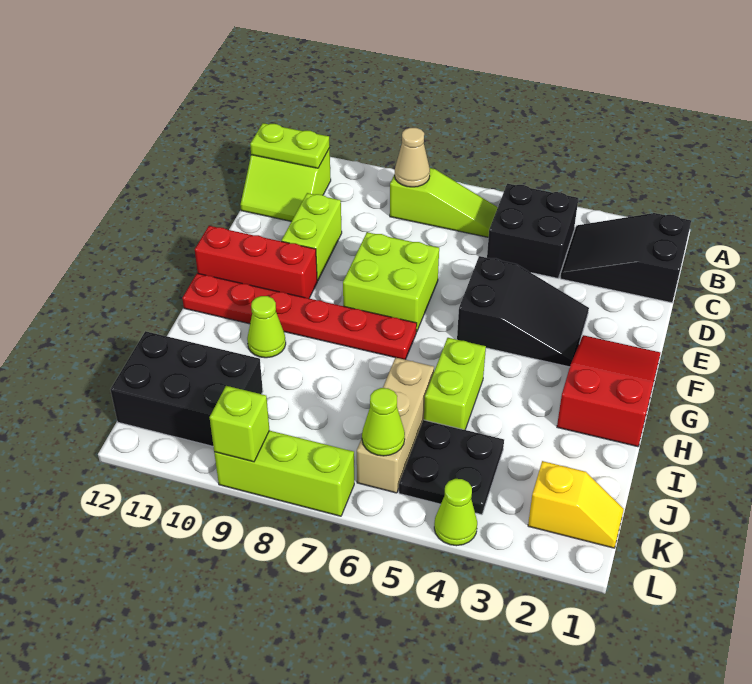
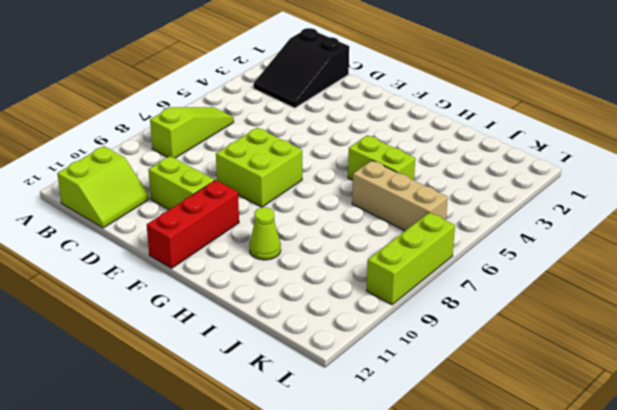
none -> black 2x2 brick [487,184,578,278]
none -> black 2x3 slope [457,256,589,367]
none -> red 2x3 slope [557,335,660,447]

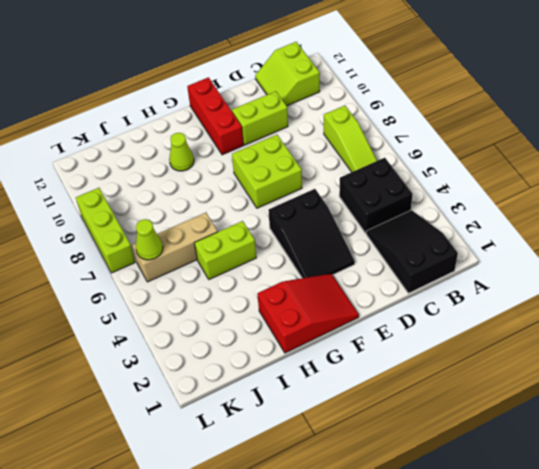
none -> red 1x6 plate [182,273,417,360]
none -> black 2x2 plate [399,420,504,515]
none -> black 2x3 brick [111,331,263,446]

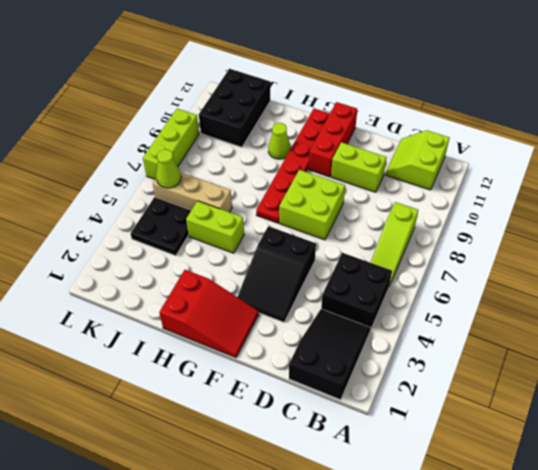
none -> yellow 1x2 slope [528,461,624,548]
none -> lime 1x1 cone [434,478,477,546]
none -> tan 1x1 cone [395,128,430,187]

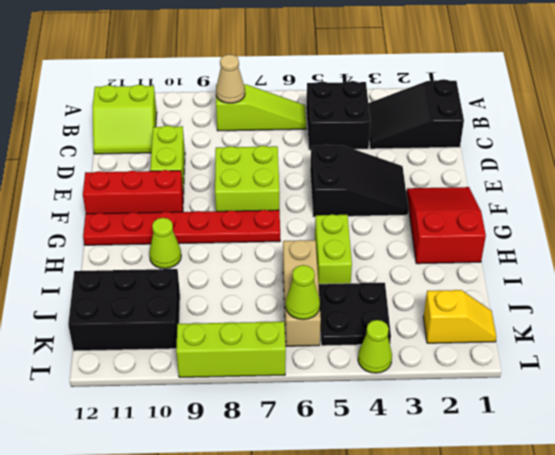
none -> lime 1x2 plate [250,123,330,168]
none -> lime 1x1 brick [209,386,270,462]

